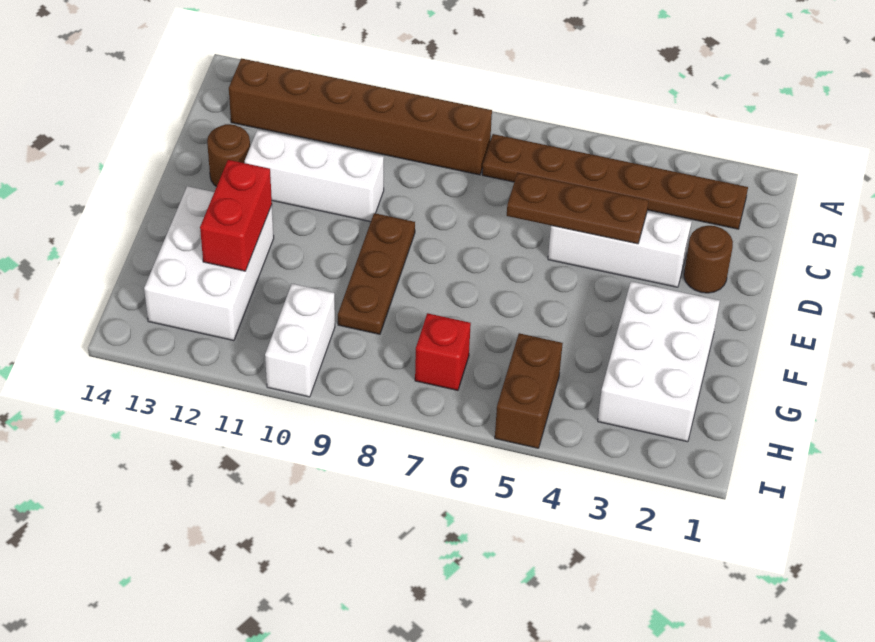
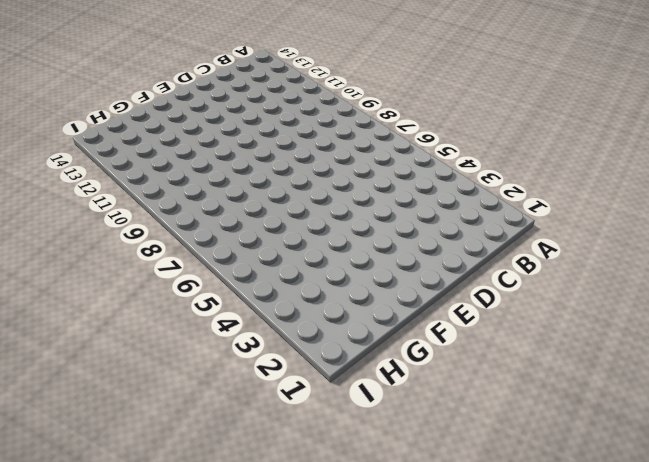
none -> brown 1x6 plate [482,134,748,229]
none -> brown 1x6 brick [229,58,492,175]
none -> brown 1x1 round brick [684,226,733,293]

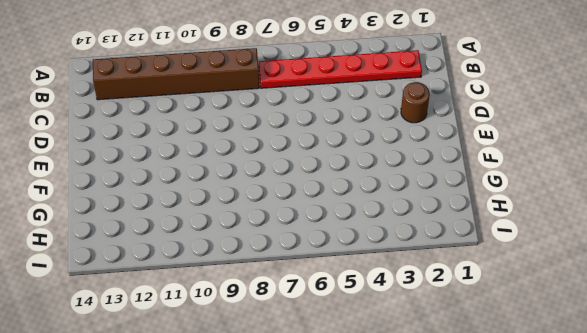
red 1x6 plate [259,50,422,88] -> brown 1x6 plate [482,134,748,229]
none -> white 1x3 brick [548,212,692,287]
none -> white 1x3 brick [245,130,384,222]
none -> brown 1x1 round brick [207,124,250,187]

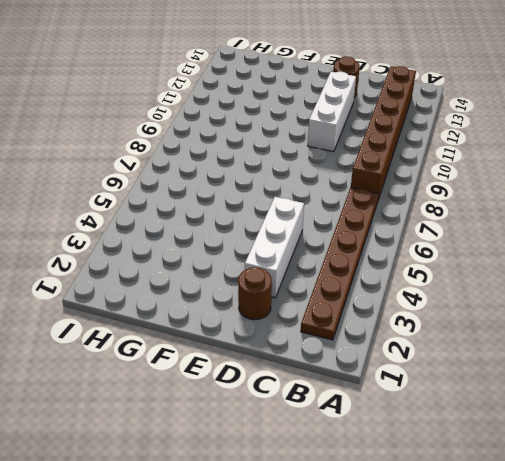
none -> brown 1x3 plate [338,213,415,334]
none -> white 2x3 brick [598,281,720,442]
none -> white 2x3 brick [144,186,274,341]

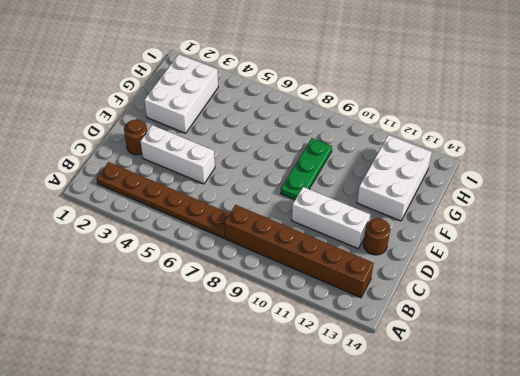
green 1x3 plate [281,138,332,200] -> brown 1x3 plate [338,213,415,334]
none -> brown 1x2 brick [495,333,563,448]
none -> red 1x1 brick [415,313,471,390]
none -> white 1x2 brick [265,284,335,397]

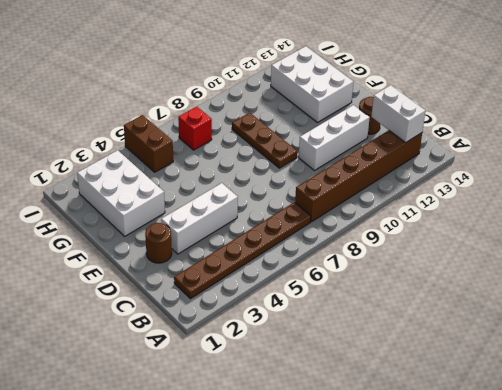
white 1x2 brick [371,85,425,143] -> white 1x2 brick moved to [265,284,335,397]
none -> brown 1x3 plate [507,173,649,244]
none -> red 1x2 brick [200,160,272,271]

